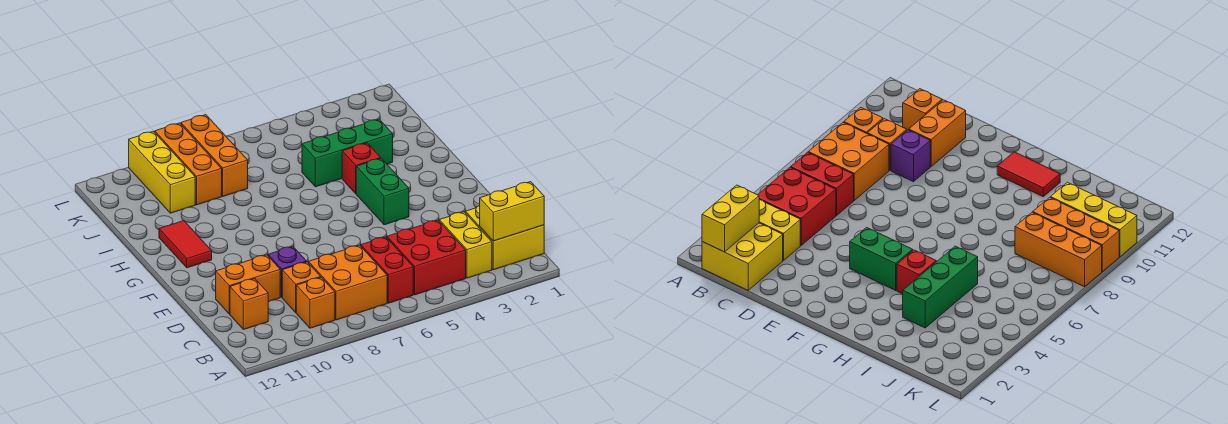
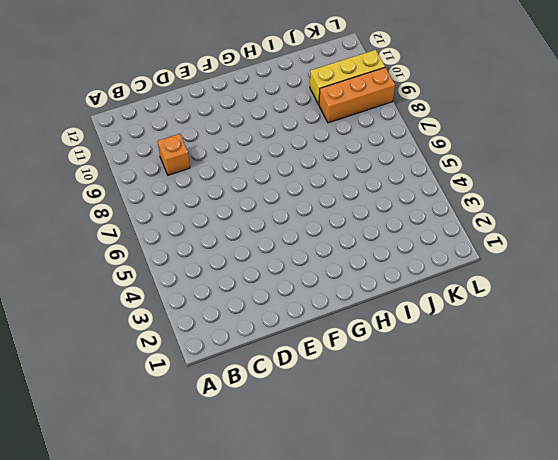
none -> yellow 2x2 brick [466,205,544,270]
none -> yellow 1x2 brick [439,212,492,278]
none -> red 2x2 brick [387,220,466,295]

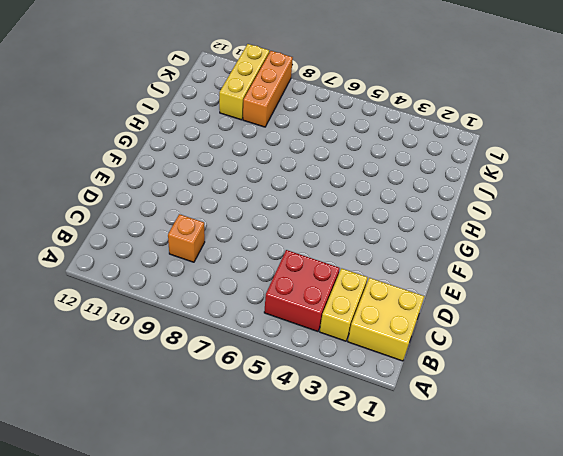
none -> red 1x2 brick [361,237,413,303]
none -> orange 2x2 brick [308,245,387,320]
none -> orange 1x1 brick [296,277,335,328]

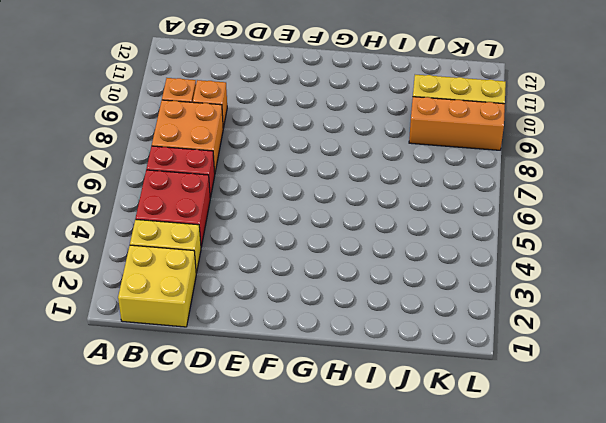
none -> orange 1x1 brick [230,279,268,330]
none -> purple 1x1 brick [268,247,307,297]
none -> orange 1x2 brick [216,255,280,314]

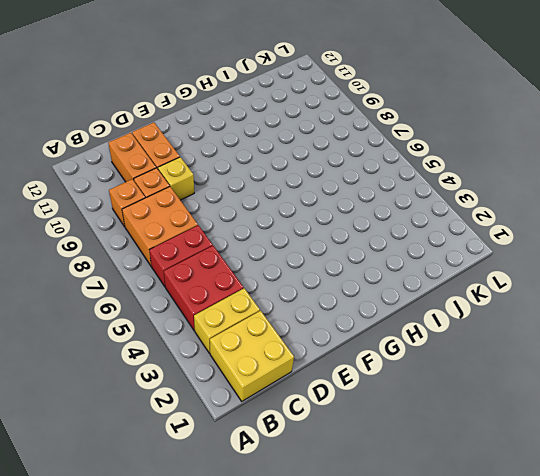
orange 1x2 brick [108,133,156,182] -> orange 1x1 brick [230,279,268,330]
yellow 1x1 brick [158,157,194,200] -> purple 1x1 brick [268,247,307,297]
none -> green 1x2 brick [356,158,409,225]
none -> red 1x2 tile [159,221,212,268]
none -> red 1x1 brick [342,143,381,194]

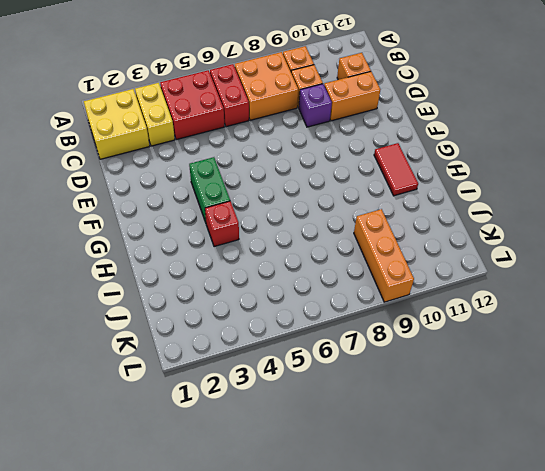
none -> green 1x3 brick [302,119,393,187]
none -> orange 1x3 brick [181,115,248,196]
none -> yellow 1x3 brick [129,131,195,213]

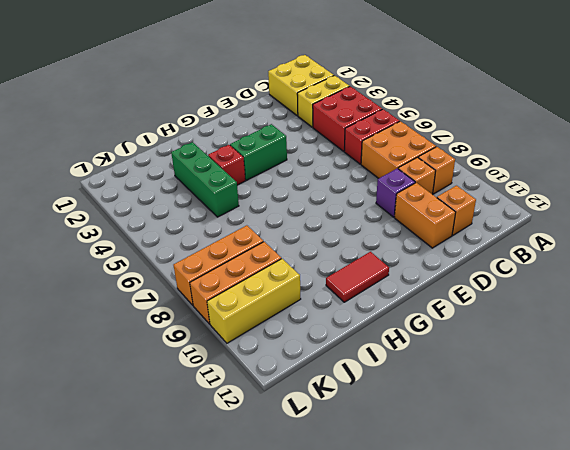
none -> yellow 1x2 brick [480,182,544,241]

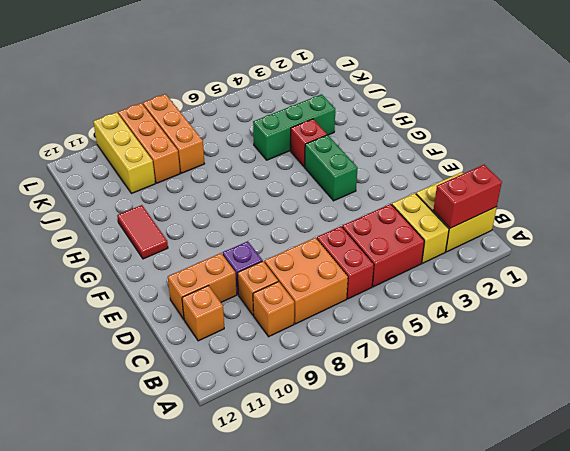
red 1x2 brick [433,165,502,228] -> yellow 1x2 brick [480,182,544,241]

